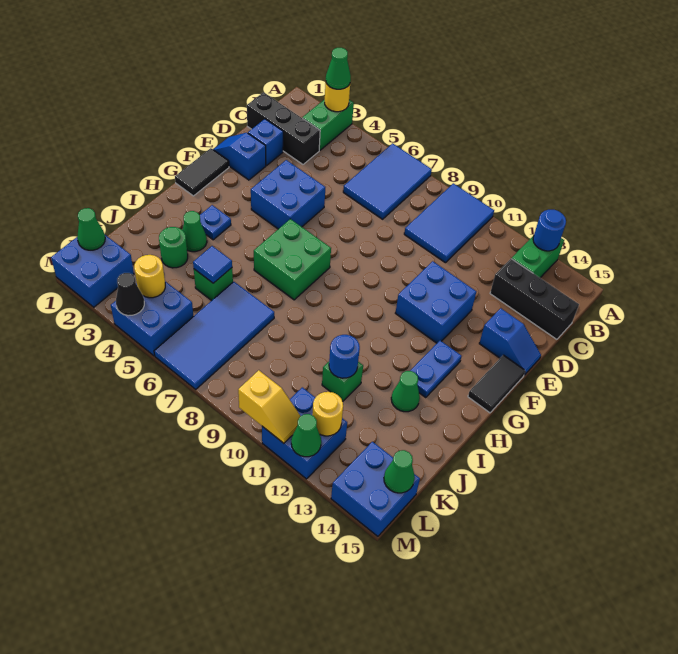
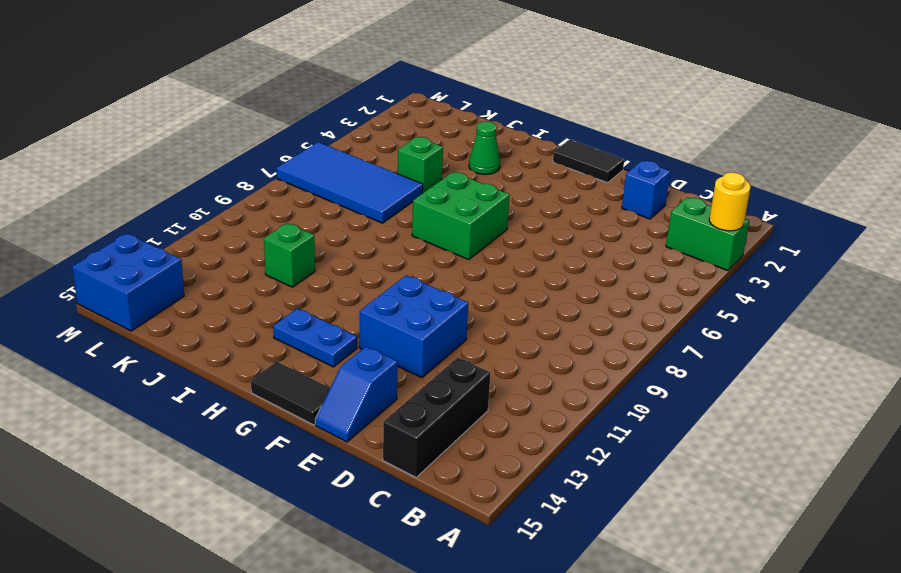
none -> blue 2x3 tile [343,143,432,219]
none -> blue 2x3 tile [404,183,494,263]
none -> green 1x2 brick [512,236,564,278]
none -> black 1x3 brick [247,92,320,164]

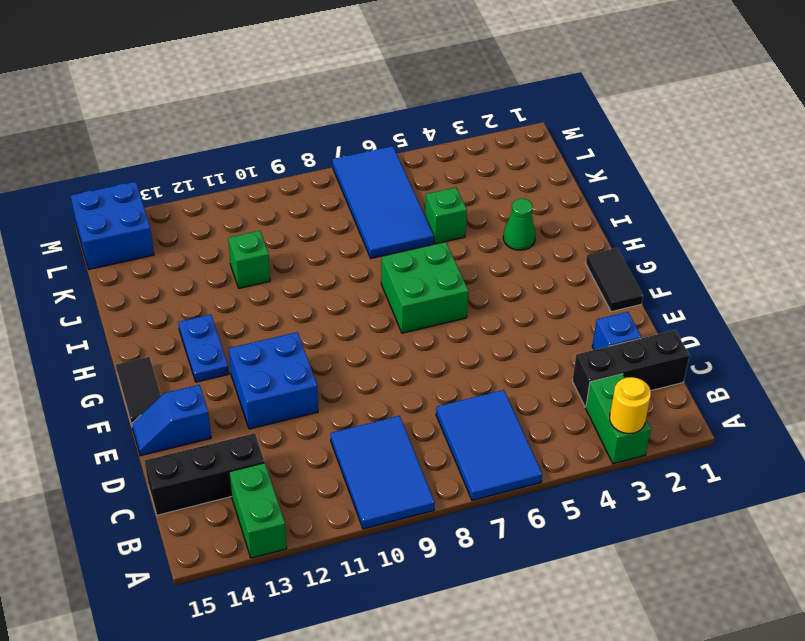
none -> blue 1x2 slope [213,133,266,180]
none -> blue 2x2 brick [251,160,325,229]
none -> blue 1x1 plate [200,205,231,240]
none -> green 1x1 cone [391,371,420,412]

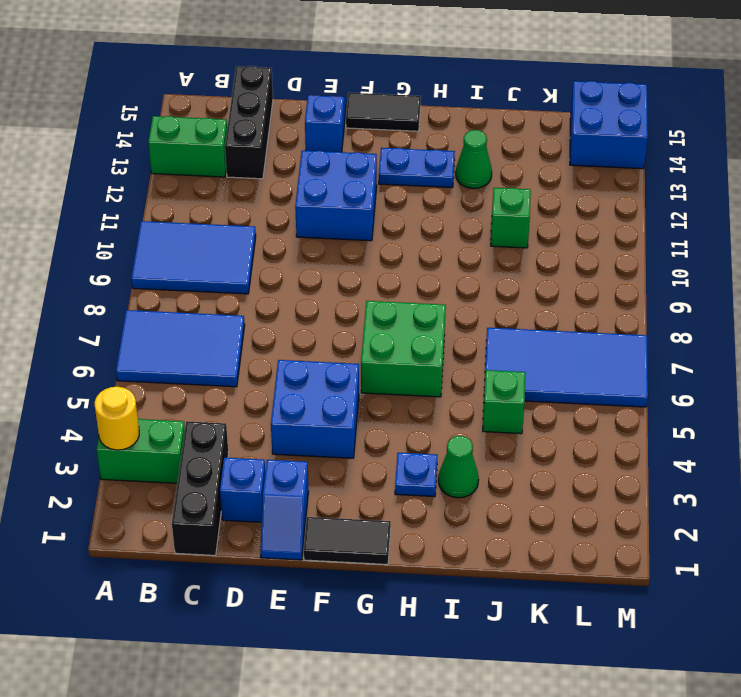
none -> green 1x1 round brick [159,227,188,268]
none -> blue 2x2 brick [51,235,134,307]
none -> blue 2x2 brick [111,281,193,356]
none -> blue 2x2 brick [262,387,347,479]

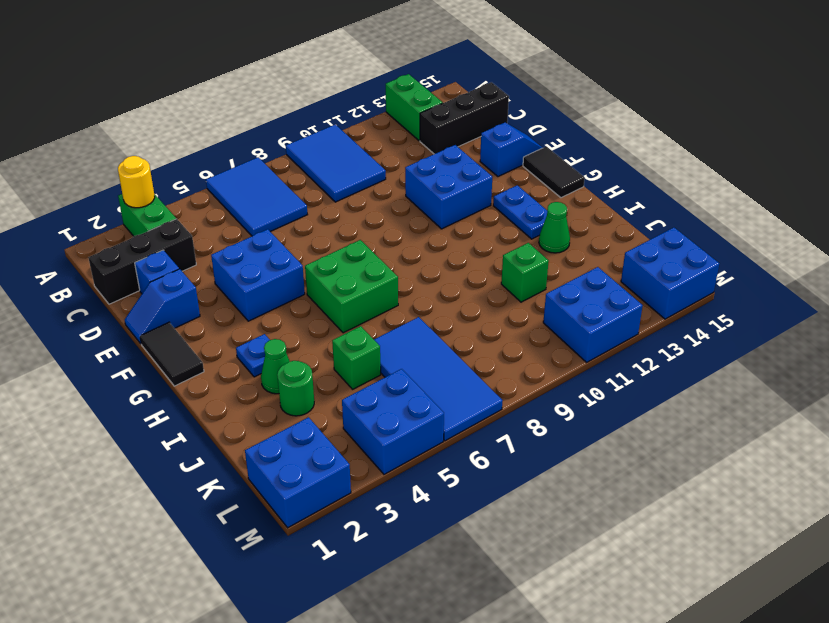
none -> blue 1x1 round brick [533,210,566,251]
none -> blue 1x1 tile [193,246,232,283]
none -> blue 1x1 round brick [329,335,360,378]
none -> green 1x1 cone [77,208,105,250]

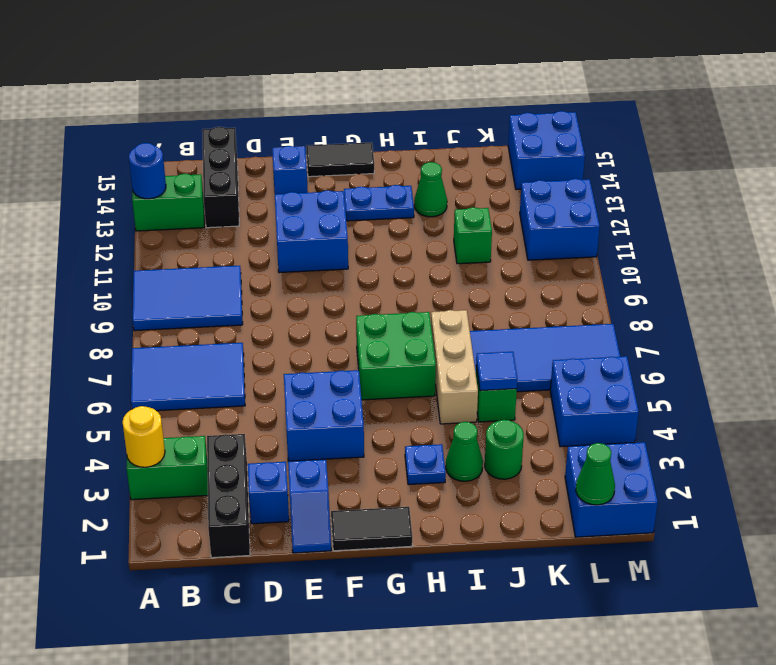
tan 1x3 brick [431,310,478,424] -> none
none -> blue 1x1 round brick [329,335,360,378]
none -> yellow 1x1 round brick [134,255,165,298]
none -> yellow 1x1 round brick [312,392,343,436]
none -> green 1x1 cone [384,450,415,493]

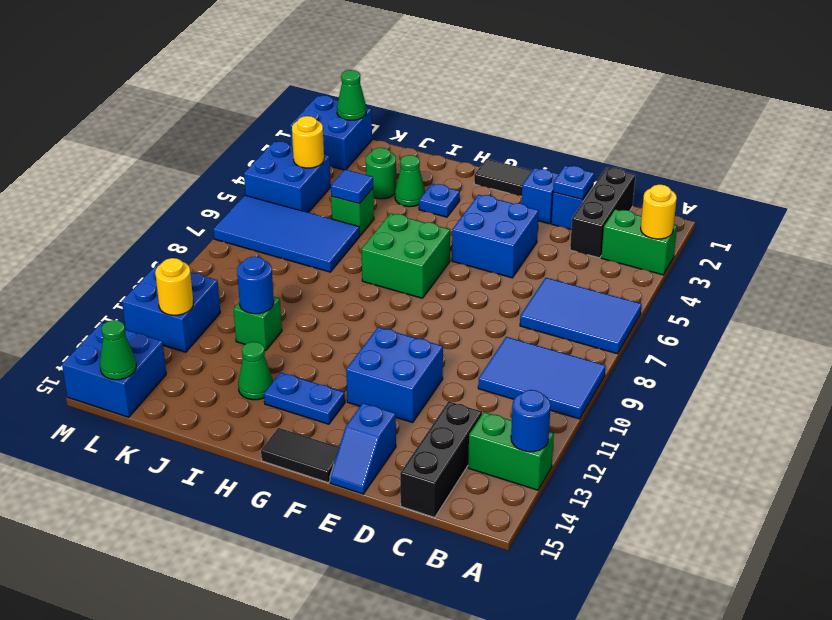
blue 1x1 plate [553,166,594,200] -> none
none -> black 1x1 cone [116,273,144,316]
none -> yellow 1x2 slope [238,370,300,443]
none -> green 1x1 cone [291,414,321,457]
none -> green 1x1 cone [326,48,351,89]

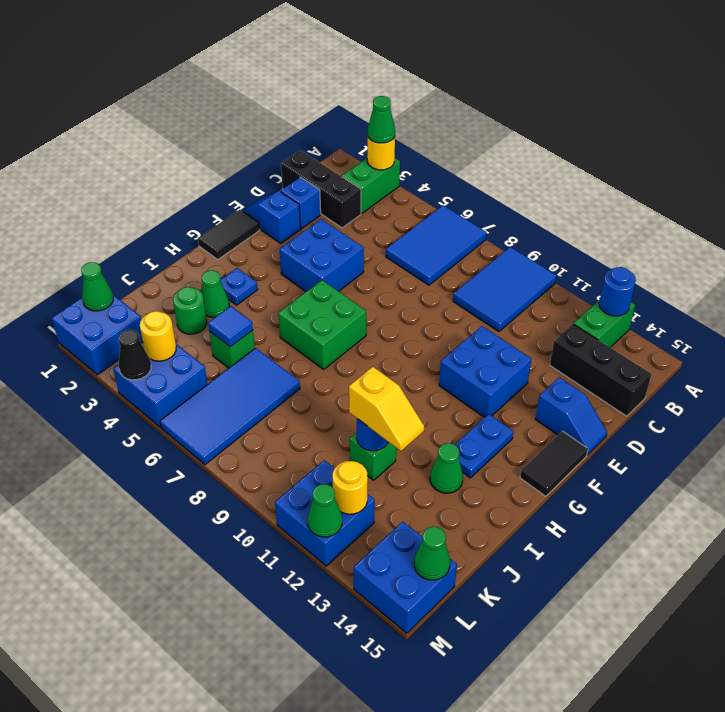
yellow 1x2 slope [349,367,424,451] -> yellow 1x2 slope moved to [238,370,300,443]

